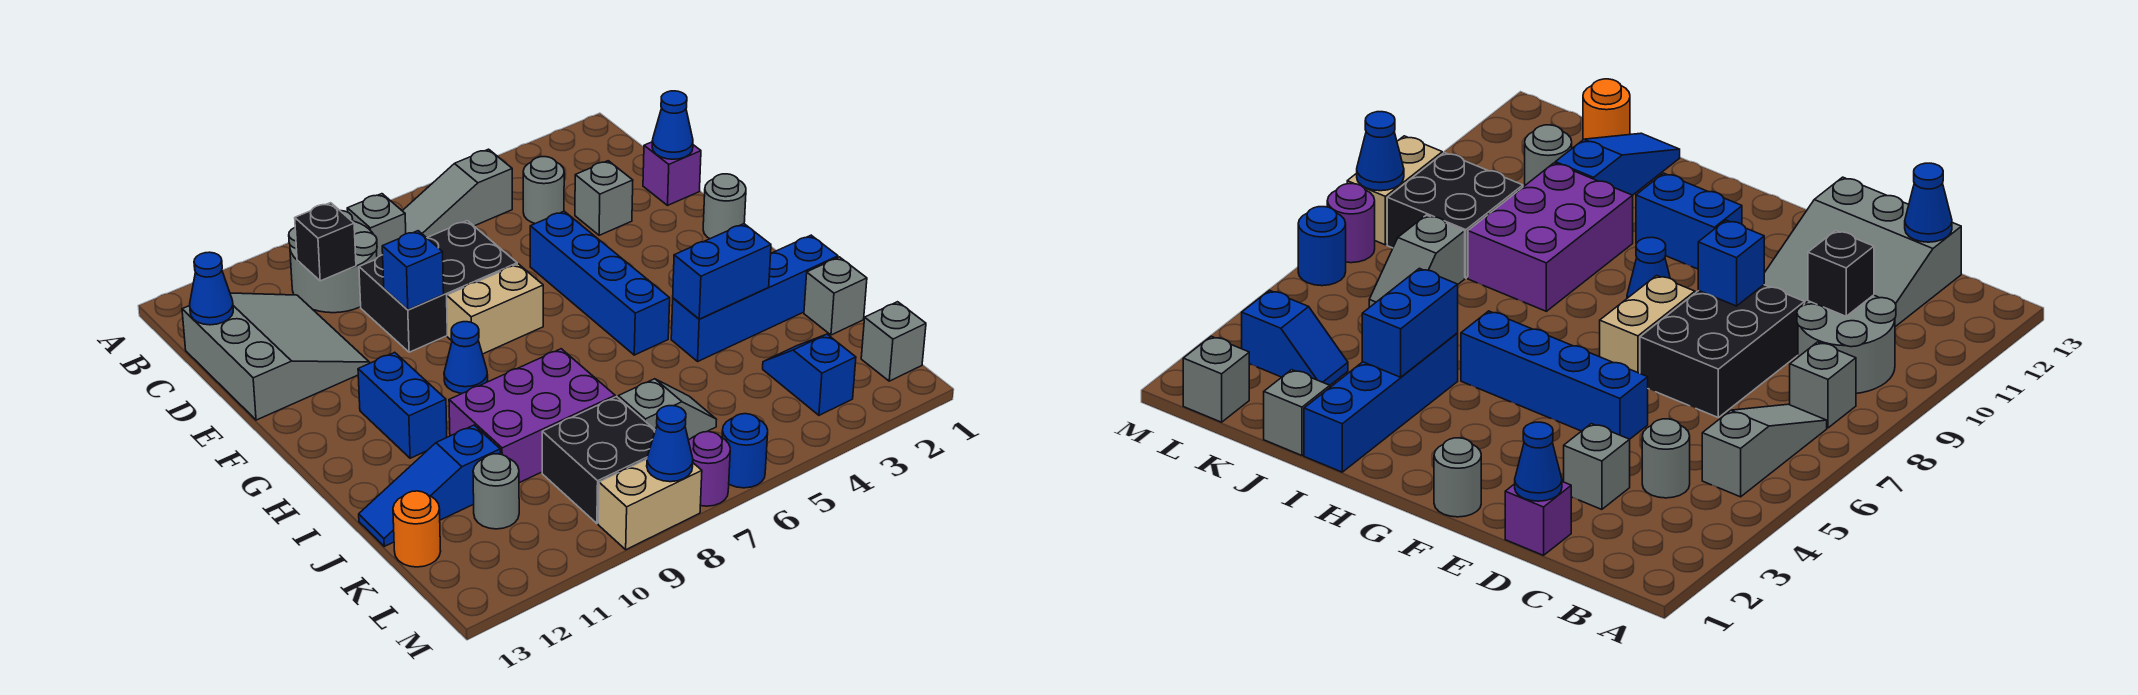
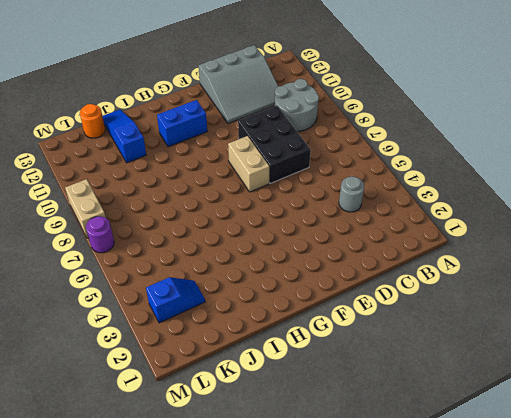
none -> grey 1x3 slope [402,149,512,238]
none -> grey 1x1 brick [347,194,406,257]
none -> purple 1x1 brick [643,142,701,205]
none -> grey 1x1 brick [575,161,633,235]

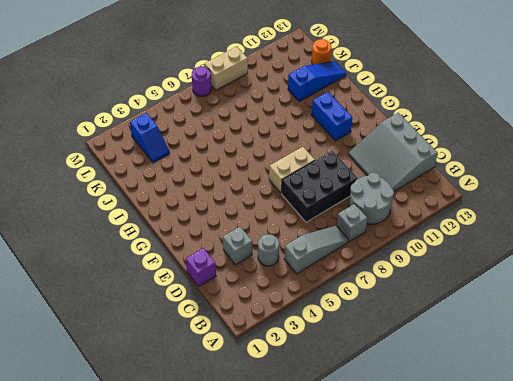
none -> blue 1x4 brick [530,211,670,355]
none -> grey 1x1 round brick [703,174,746,239]
none -> blue 1x1 cone [444,322,488,393]
none -> blue 1x4 brick [671,235,838,361]

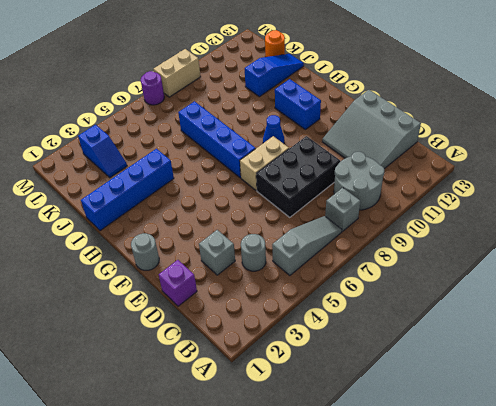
blue 1x4 brick [178,101,256,178] -> blue 1x4 brick moved to [530,211,670,355]
none -> purple 2x3 brick [449,349,615,483]
none -> grey 1x1 brick [804,257,867,335]
none -> grey 1x2 slope [618,379,717,440]
none -> black 2x2 brick [542,397,655,523]

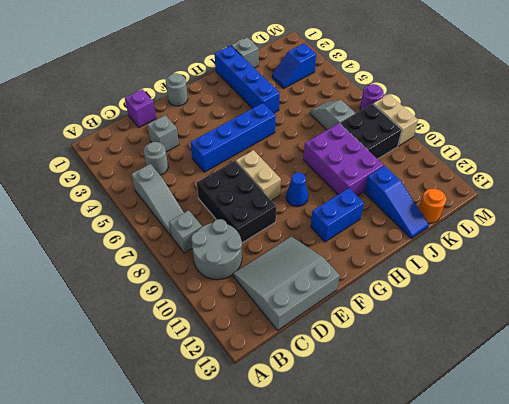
none -> grey 1x1 round brick [473,454,519,529]
none -> grey 1x1 brick [861,302,926,381]
none -> blue 1x1 round brick [722,414,768,488]
none -> black 1x1 brick [295,203,356,281]

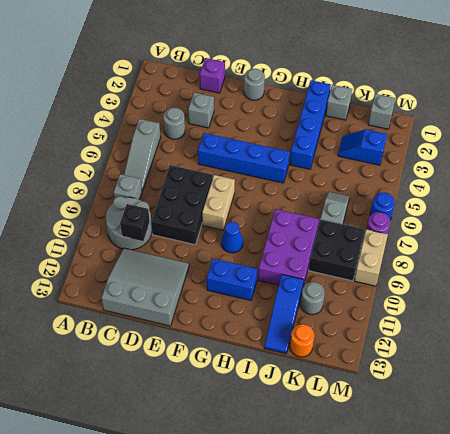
none -> blue 1x1 cone [190,252,233,325]
none -> blue 1x1 cone [652,91,693,159]
none -> blue 1x1 brick [382,231,444,310]
none -> blue 1x2 brick [673,224,771,319]

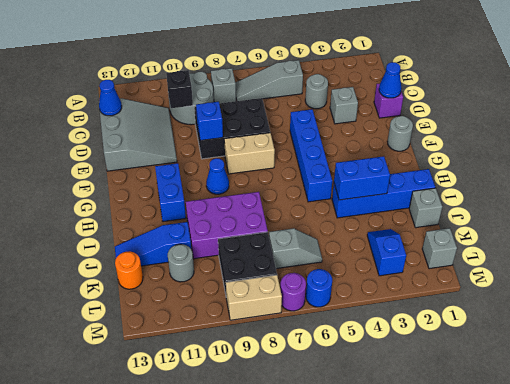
none -> blue 1x1 cone [647,406,693,482]

